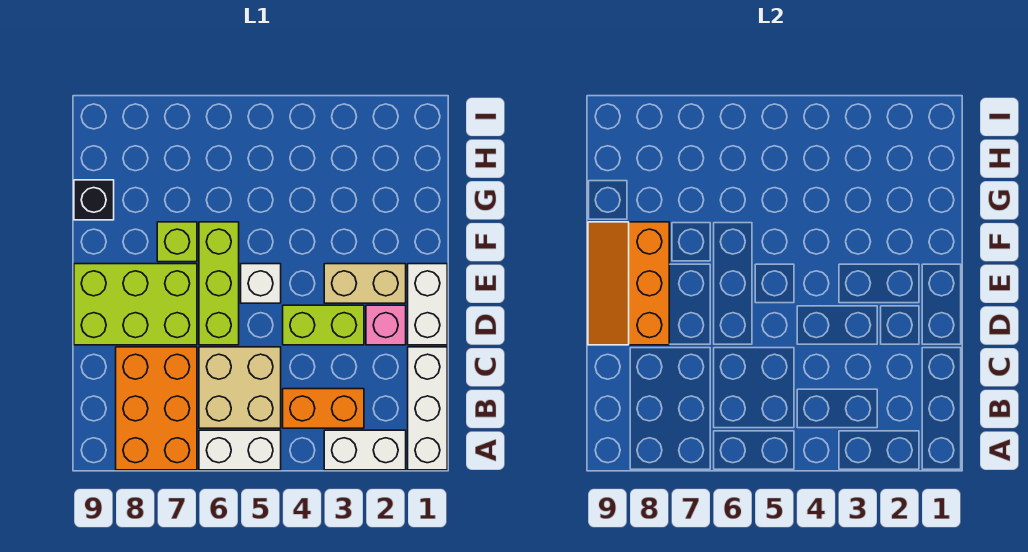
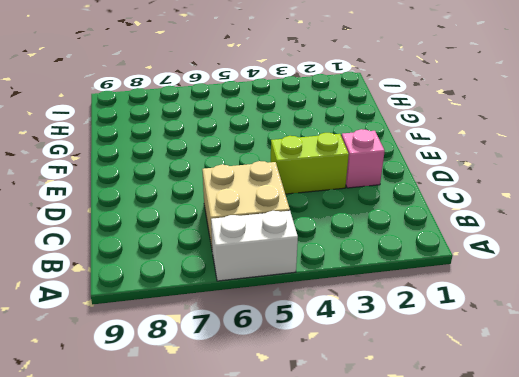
none -> white 1x3 brick [408,347,447,470]
none -> white 1x2 brick [324,430,406,470]
none -> orange 2x3 brick [116,347,197,470]

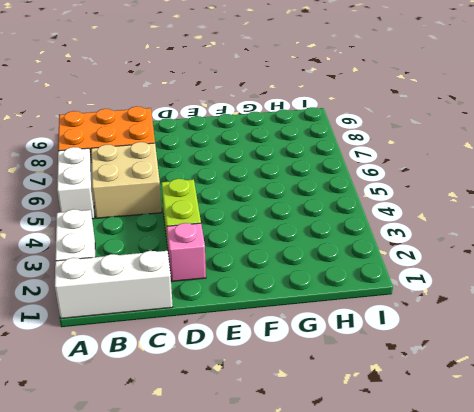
none -> orange 1x2 brick [283,389,364,428]
none -> white 1x2 brick [408,264,447,345]
none -> lime 1x3 brick [199,222,239,345]

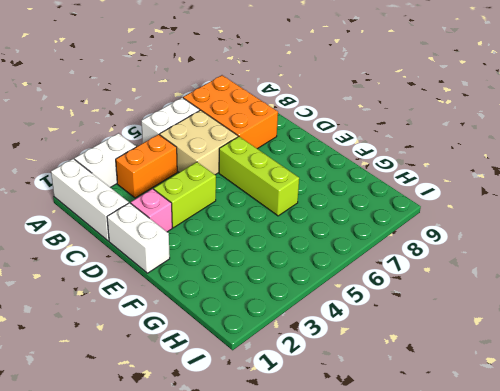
none -> lime 2x3 brick [74,264,197,345]
none -> tan 1x2 brick [324,264,406,303]
none -> white 1x1 brick [241,264,281,303]

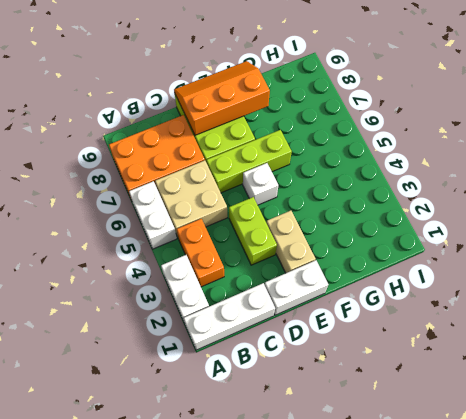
none -> pink 1x1 brick [366,305,406,345]
none -> lime 1x1 brick [157,222,197,262]
none -> black 1x1 brick [74,180,114,220]

